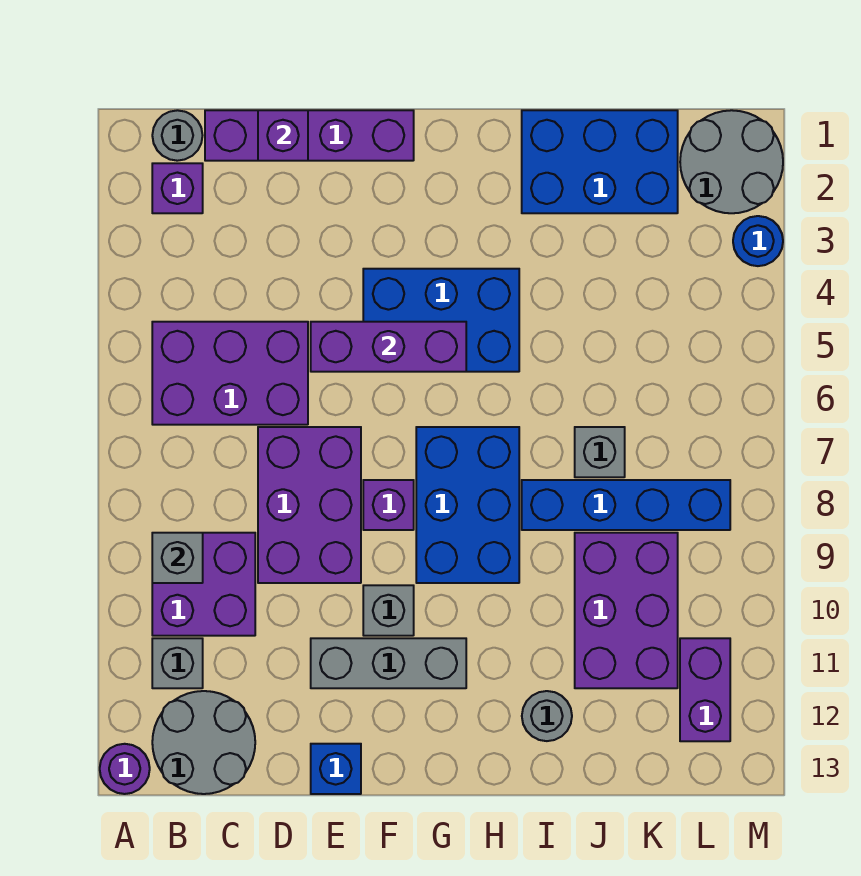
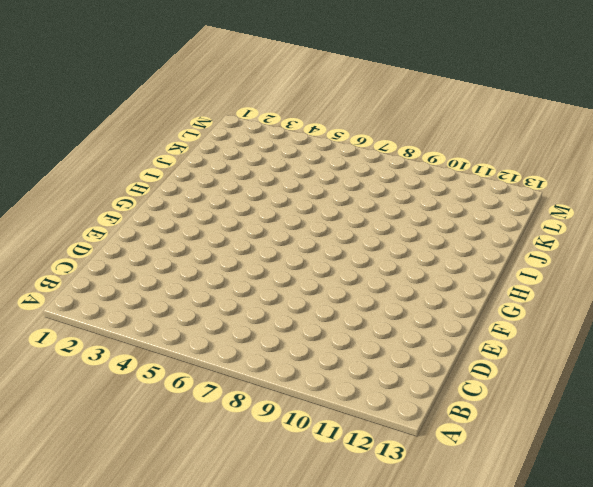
none -> purple 1x1 round brick [100,744,150,794]
none -> grey 1x1 round brick [152,110,203,161]
none -> purple 1x1 brick [152,163,203,213]

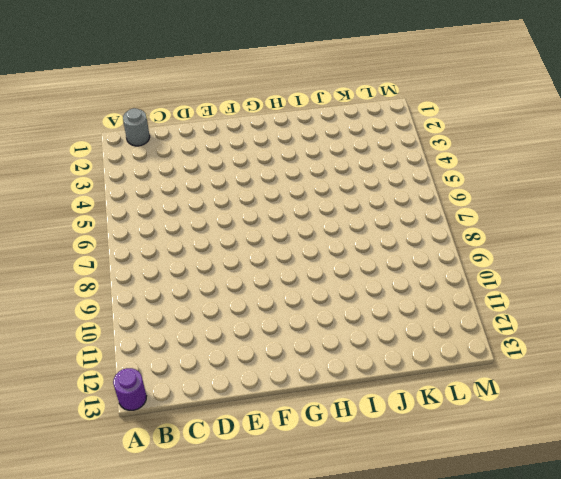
none -> purple 1x1 brick [152,163,203,213]
none -> purple 2x3 brick [152,322,308,425]
none -> purple 2x2 brick [152,533,255,636]

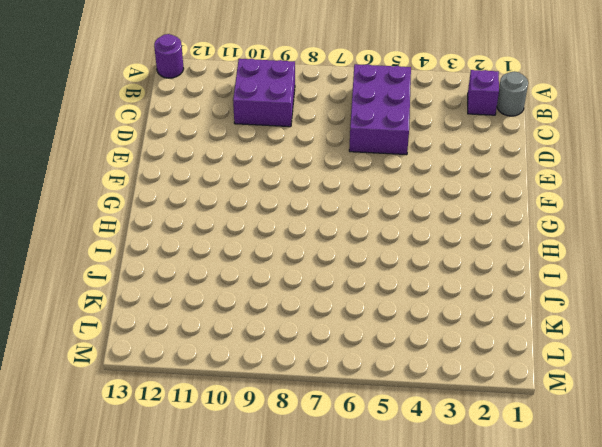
none -> grey 1x1 brick [152,638,203,688]
none -> grey 2x2 round brick [152,691,255,794]
none -> purple 1x4 brick [205,110,414,161]

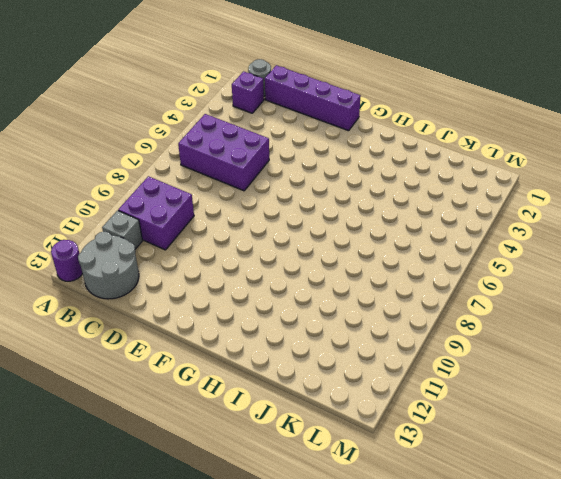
none -> purple 2x3 brick [258,427,361,583]
none -> grey 1x3 brick [311,638,466,688]
none -> blue 1x1 brick [311,744,361,794]

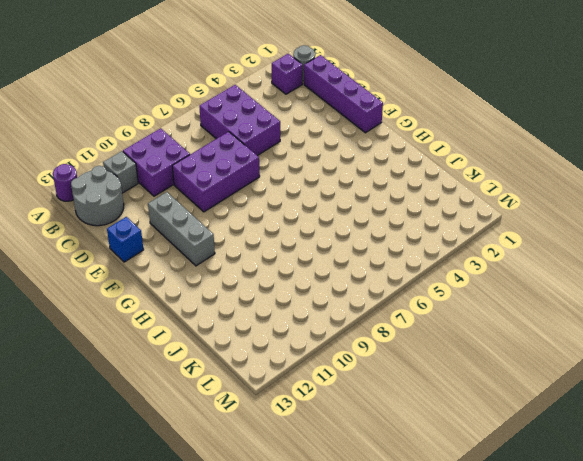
none -> blue 2x3 brick [363,269,519,372]
none -> purple 1x1 brick [363,480,414,530]
none -> grey 1x1 brick [363,585,414,636]

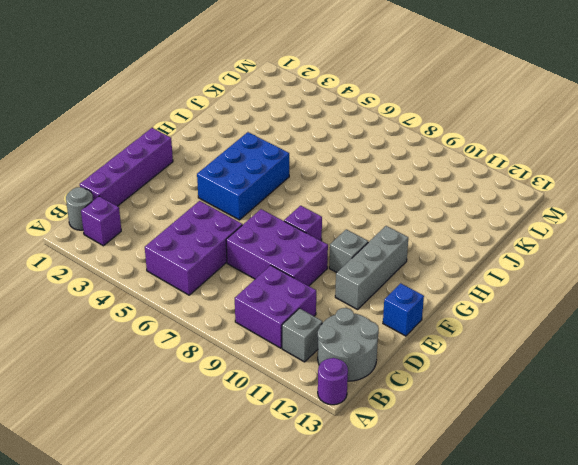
none -> blue 2x3 brick [416,427,519,583]
none -> blue 2x3 brick [522,110,678,213]
none -> blue 1x4 brick [522,480,730,530]

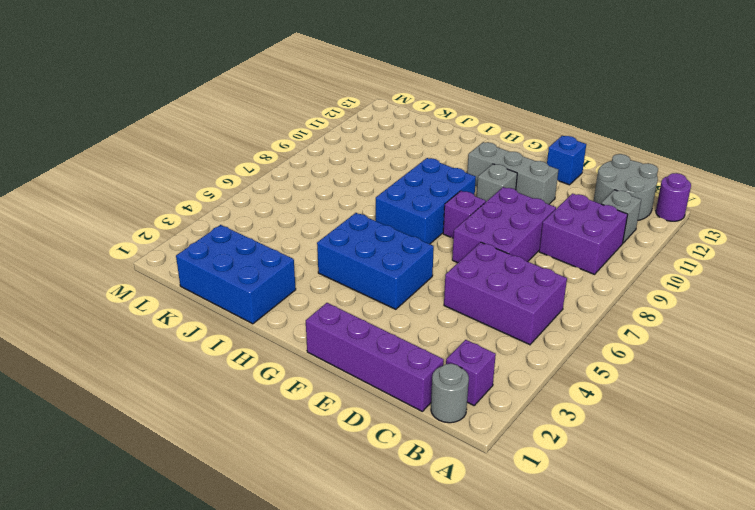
none -> blue 1x4 brick [522,480,730,530]
none -> grey 1x1 round brick [522,691,572,741]
none -> grey 1x1 brick [575,427,625,477]

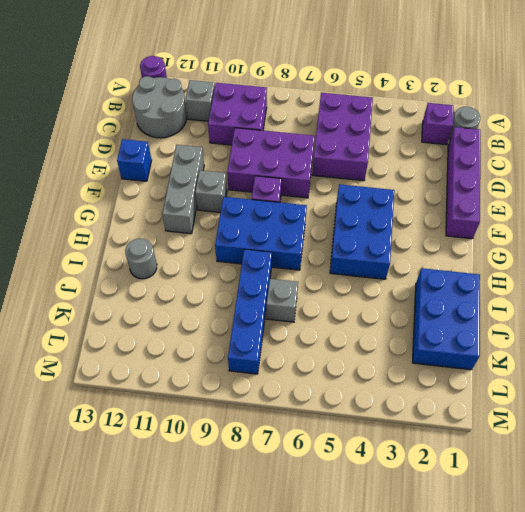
none -> purple 2x3 brick [575,533,678,688]
none -> grey 2x2 round brick [680,110,783,213]
none -> purple 1x2 brick [680,638,730,741]

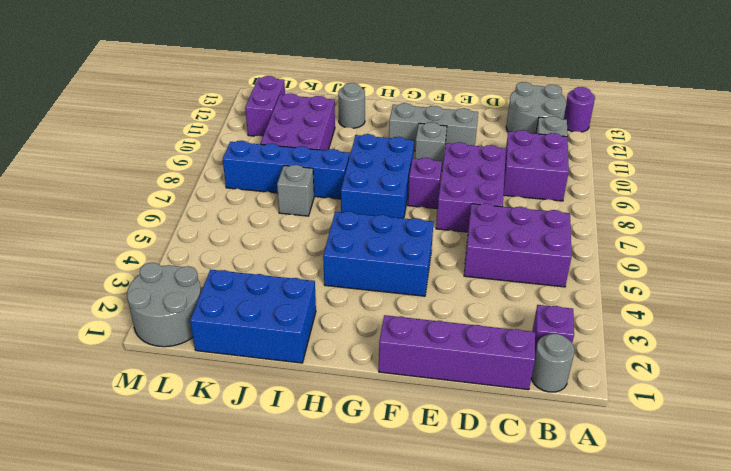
none -> blue 1x1 brick [311,744,361,794]
none -> blue 1x1 round brick [733,216,783,266]
none -> grey 1x1 brick [152,533,203,583]

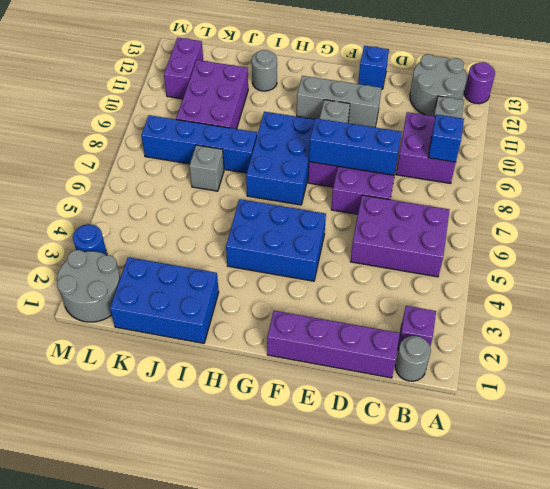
blue 1x1 brick [428,114,464,162] -> grey 1x1 brick [152,533,203,583]
blue 1x3 brick [309,118,401,175] -> none
none -> purple 1x1 brick [258,110,308,161]
none -> purple 1x3 brick [311,322,466,372]

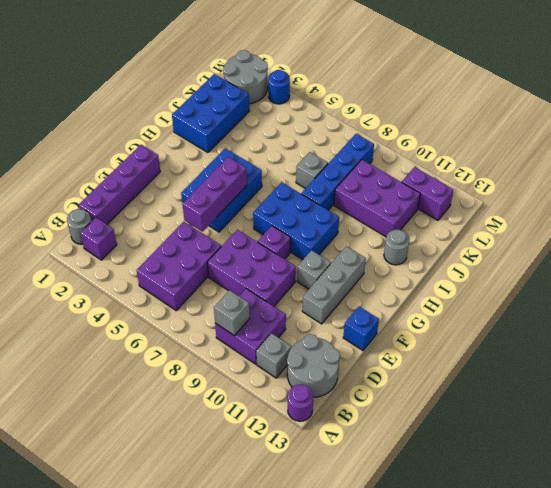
none -> purple 1x1 brick [258,110,308,161]

